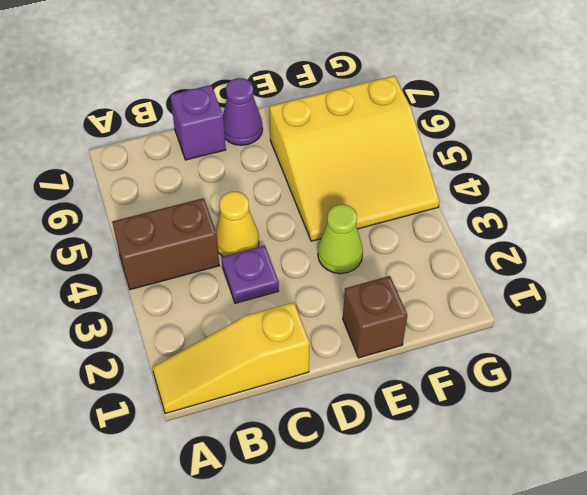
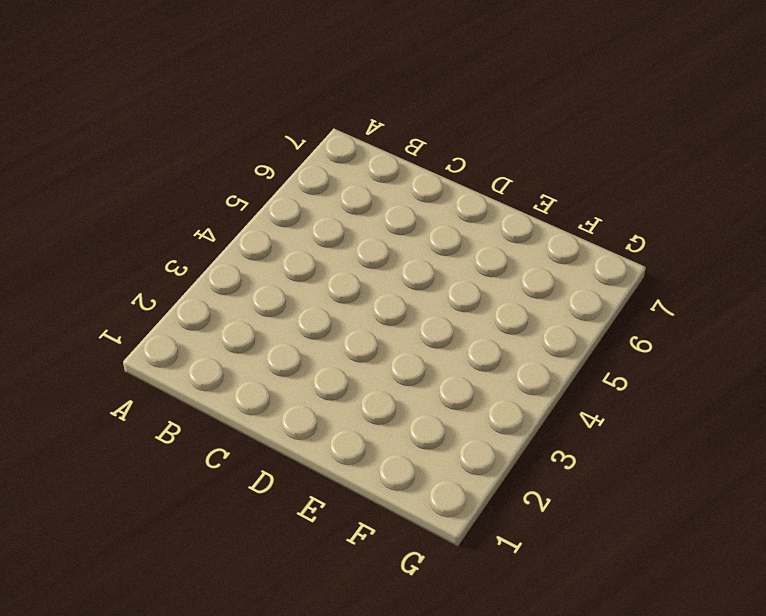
none -> yellow 1x3 slope [152,302,310,414]
none -> brown 1x2 brick [112,198,220,290]

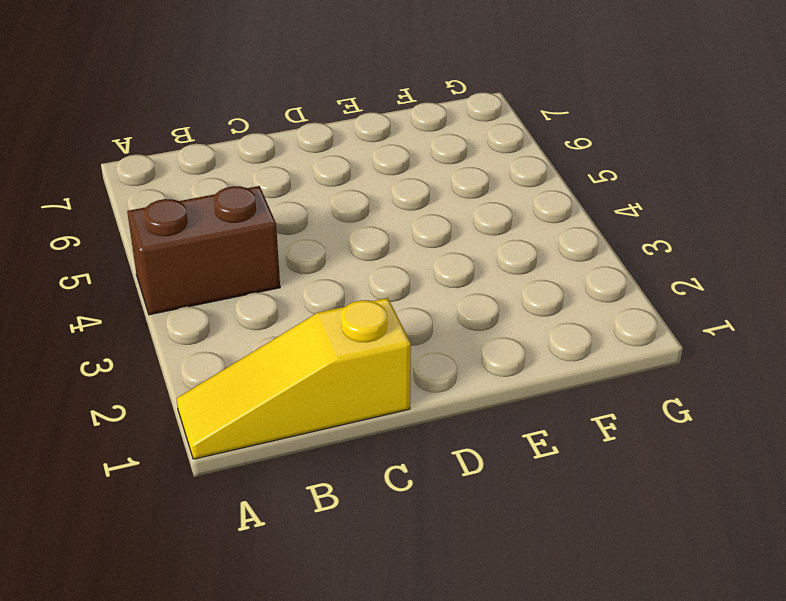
none -> purple 1x1 plate [221,245,279,303]
none -> yellow 1x1 cone [216,192,259,256]

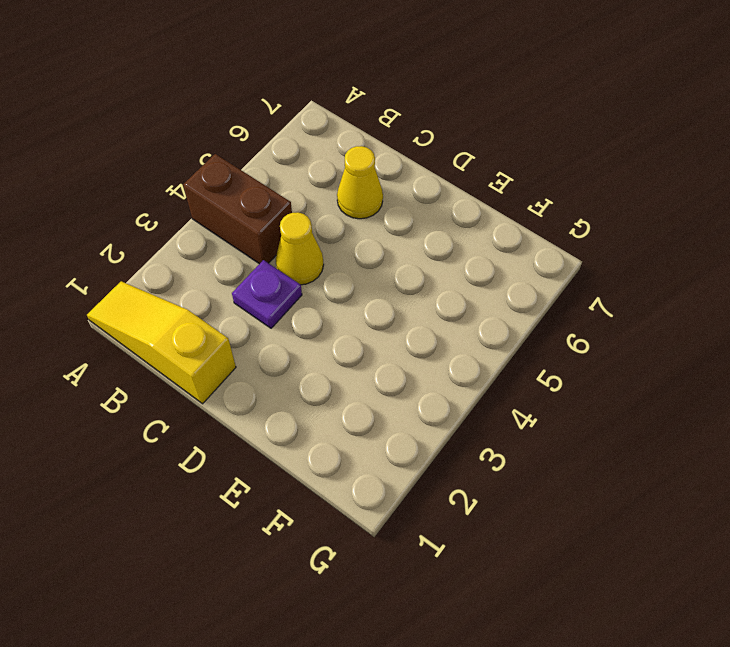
yellow 1x1 cone [337,146,383,219] -> none
none -> purple 1x1 brick [170,85,226,160]
none -> purple 1x1 cone [223,78,263,145]

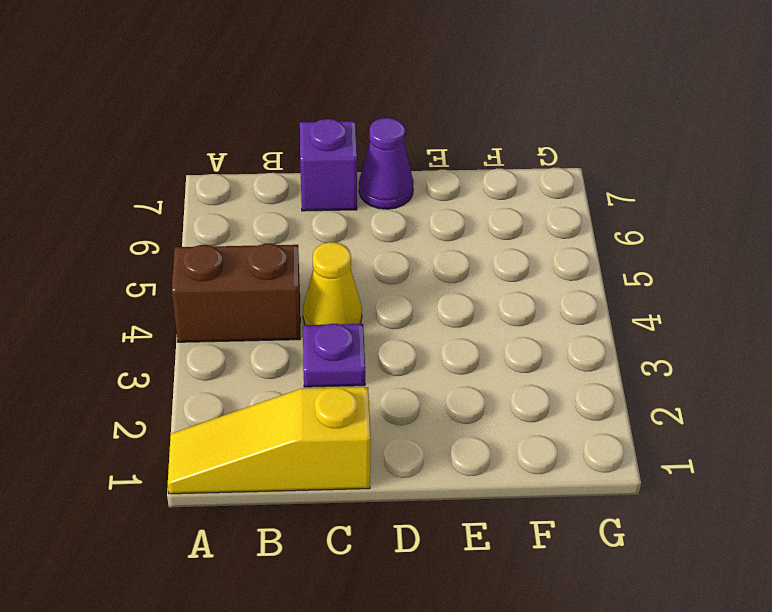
none -> brown 1x1 brick [343,276,407,358]
none -> lime 1x1 cone [318,205,363,274]

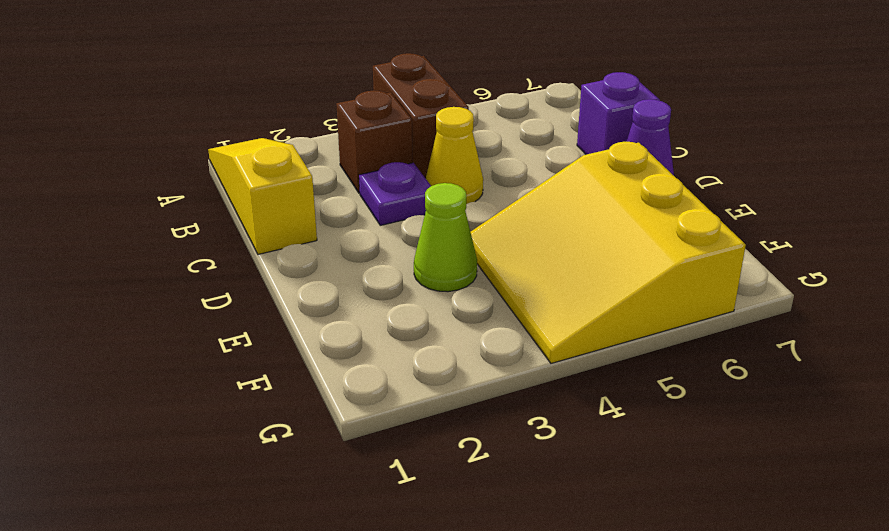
brown 1x1 brick [336,90,413,193] -> brown 1x1 brick moved to [343,276,407,358]

